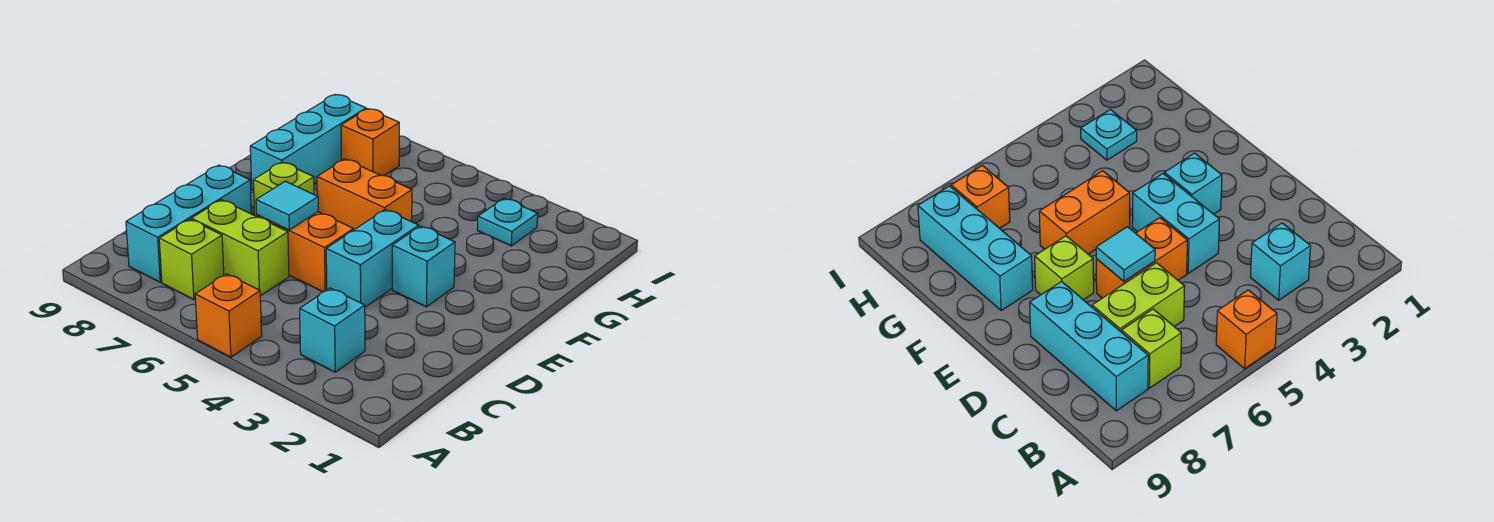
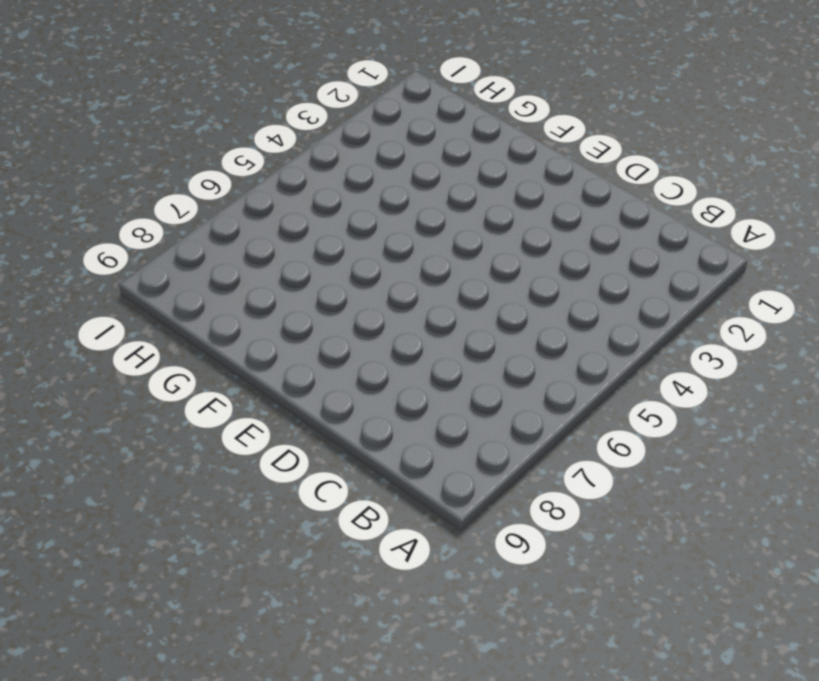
none -> orange 1x1 brick [195,274,262,357]
none -> cyan 1x1 brick [300,288,365,372]
none -> lime 1x1 brick [159,219,224,300]

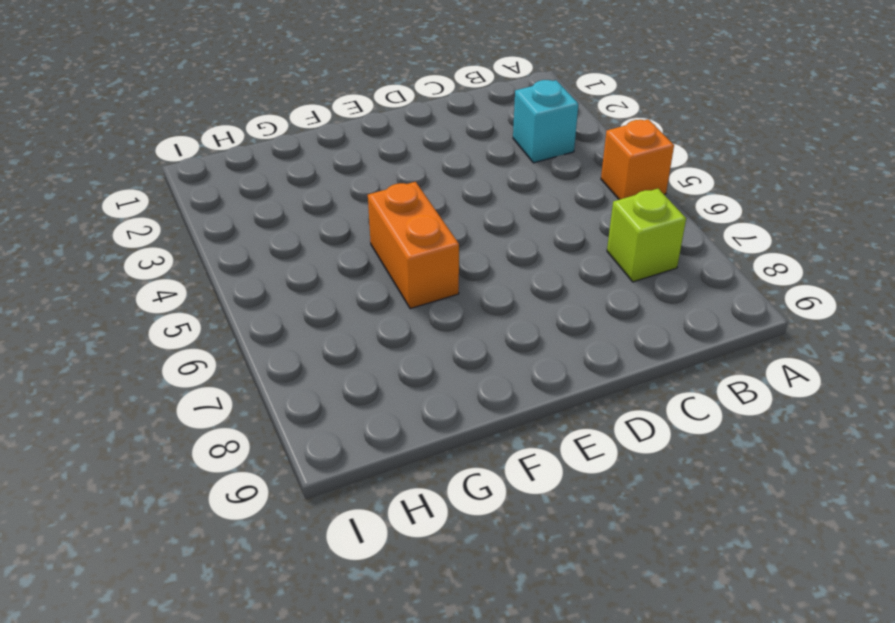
none -> cyan 1x3 brick [126,165,251,282]
none -> lime 1x2 brick [191,200,289,296]
none -> cyan 1x2 brick [326,210,419,307]

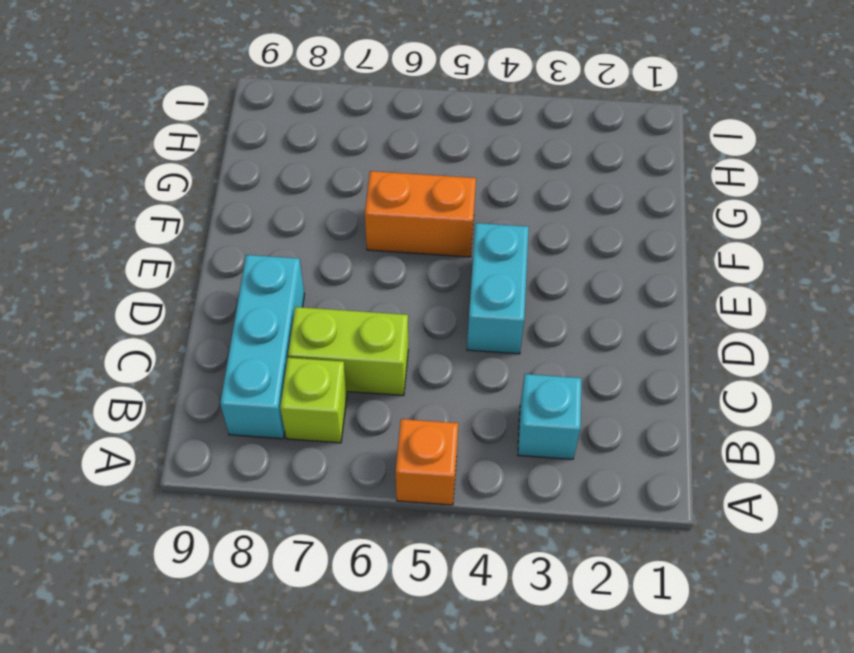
none -> orange 1x2 brick [257,212,353,292]
none -> cyan 1x1 brick [392,226,455,307]
none -> lime 1x1 brick [253,162,314,216]

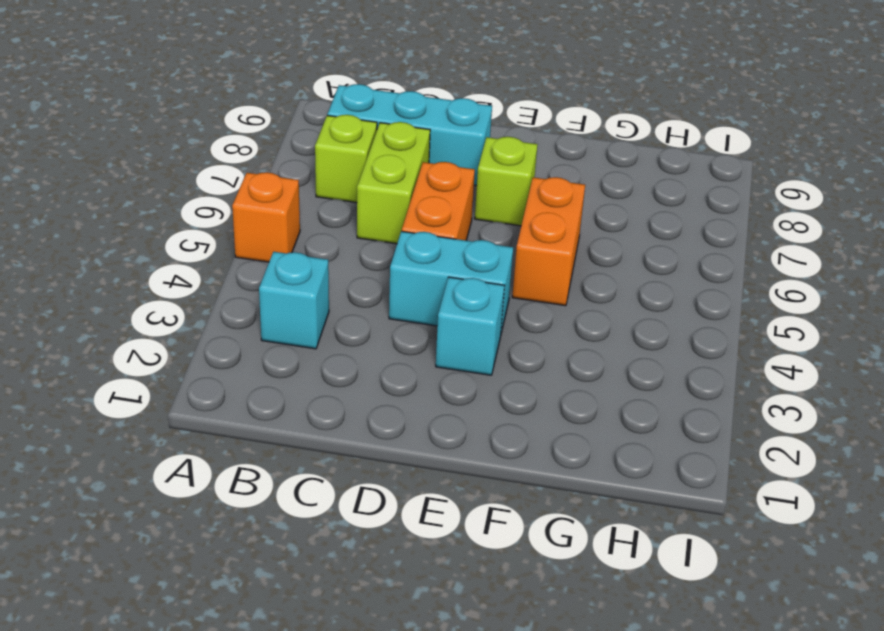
none -> cyan 1x3 brick [250,95,366,191]
none -> cyan 1x1 plate [477,198,538,246]
none -> orange 1x1 brick [341,109,399,176]

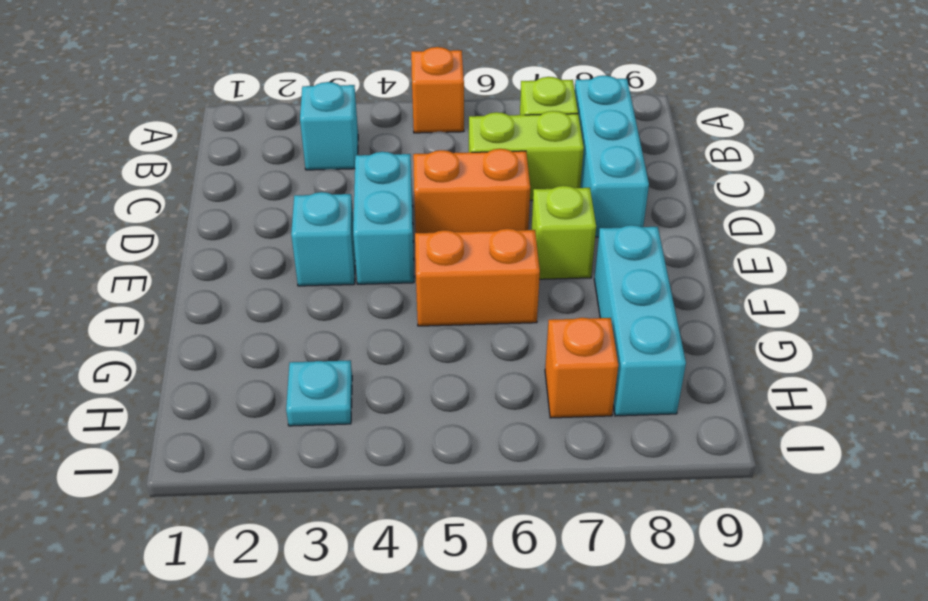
none -> cyan 1x1 tile [256,181,318,230]

